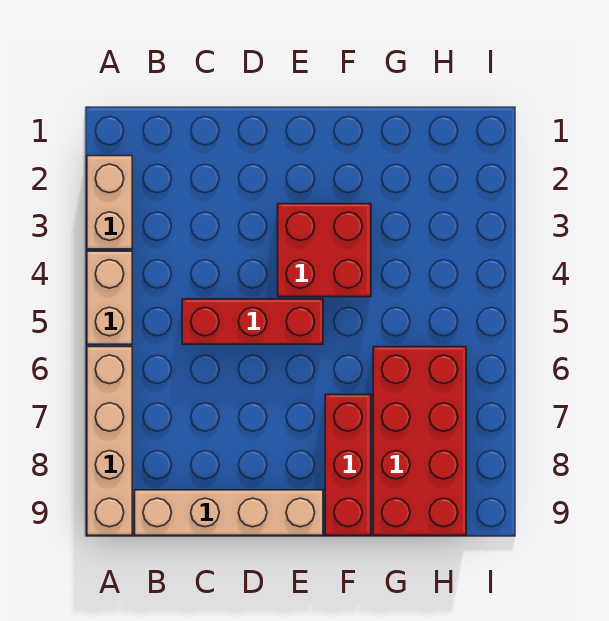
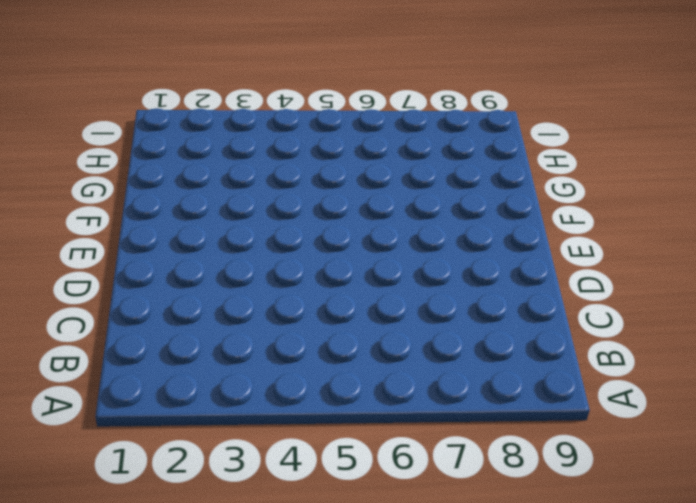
none -> tan 1x2 brick [87,156,132,249]
none -> tan 1x2 brick [87,251,132,344]

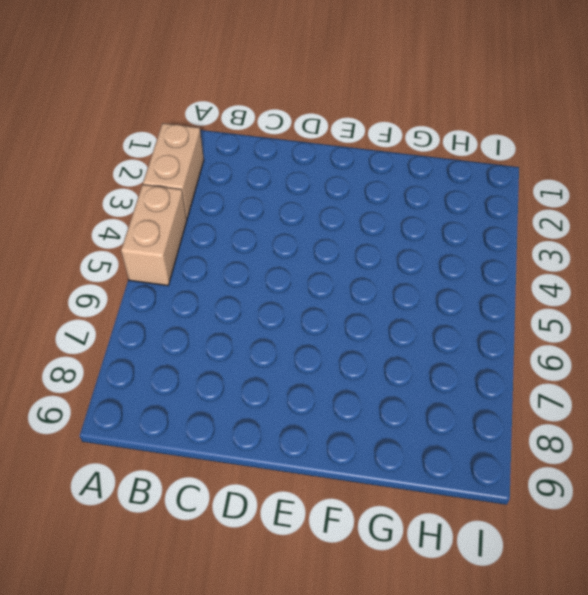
none -> tan 1x4 brick [87,347,132,535]
none -> tan 1x4 brick [135,490,323,535]

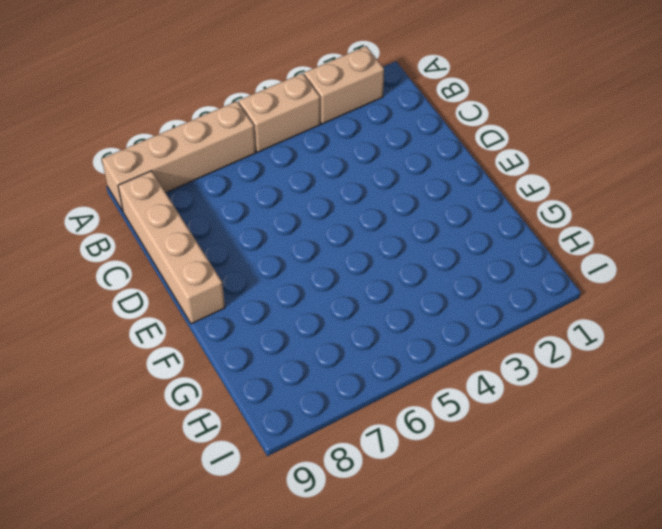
none -> red 1x3 brick [182,299,323,344]
none -> red 2x2 brick [278,204,371,297]

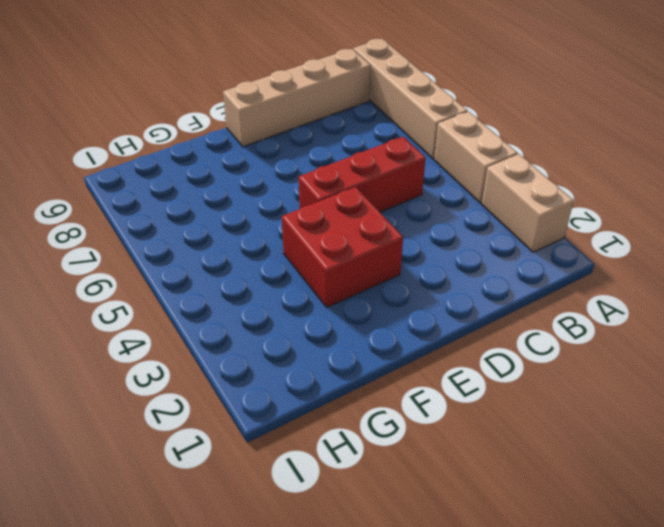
none -> red 1x3 brick [325,394,371,535]
none -> red 2x4 brick [373,347,466,535]

